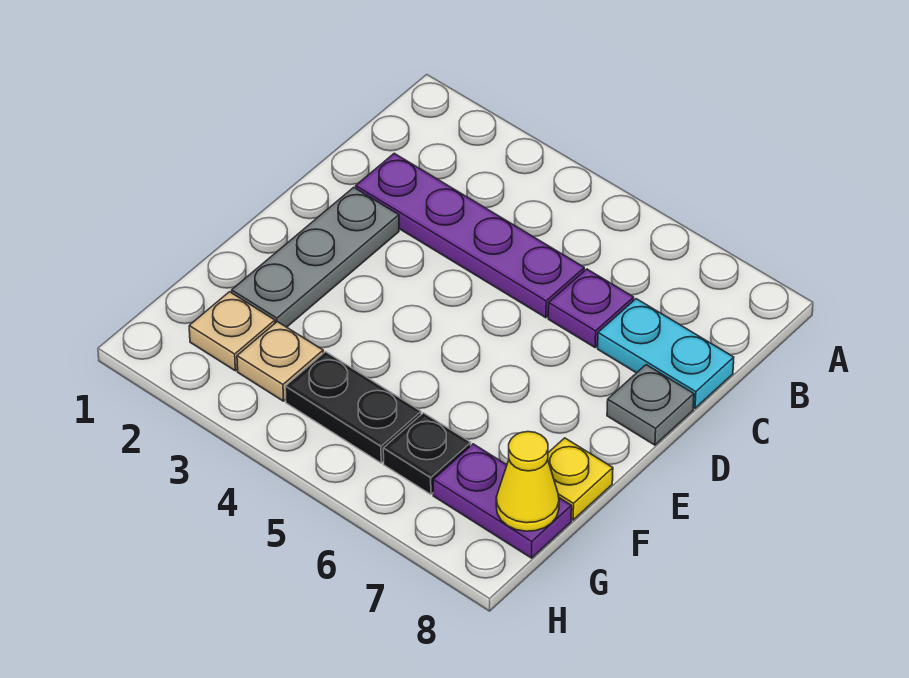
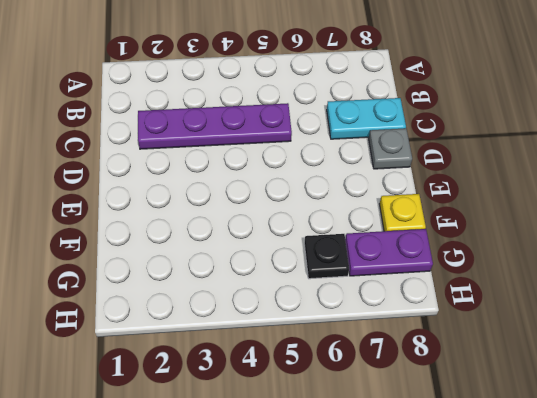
none -> purple 1x1 plate [548,269,634,347]
none -> grey 1x3 plate [232,187,399,327]
none -> tan 1x1 plate [189,292,275,371]

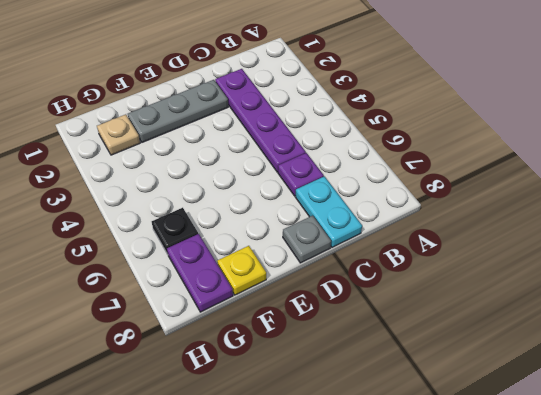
none -> tan 1x1 plate [237,322,323,401]
none -> black 1x2 plate [285,352,421,463]
none -> yellow 1x1 cone [496,432,559,531]

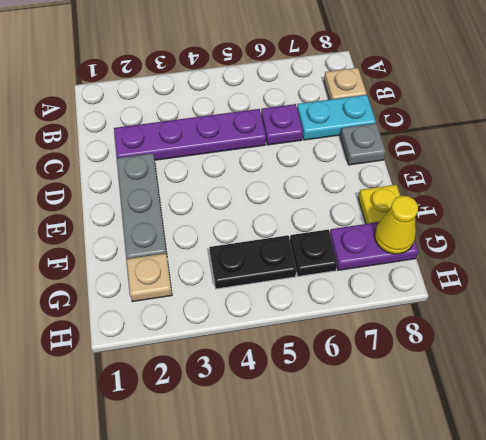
tan 1x1 plate [324,68,367,100] -> tan 1x1 plate moved to [237,322,323,401]

